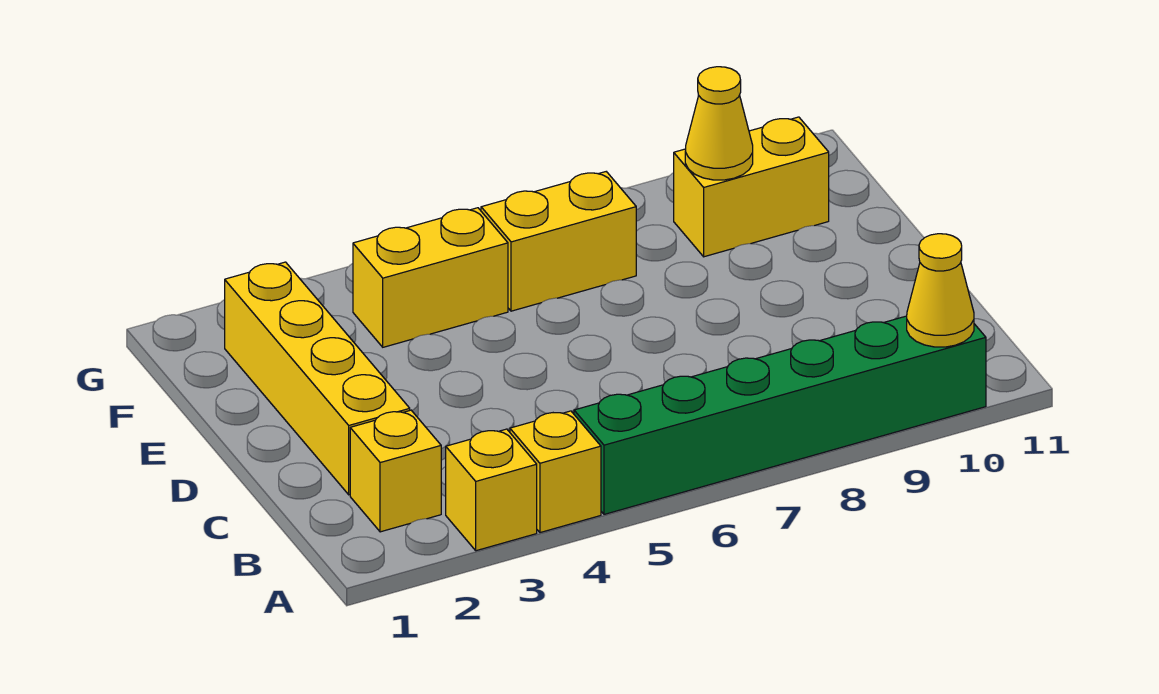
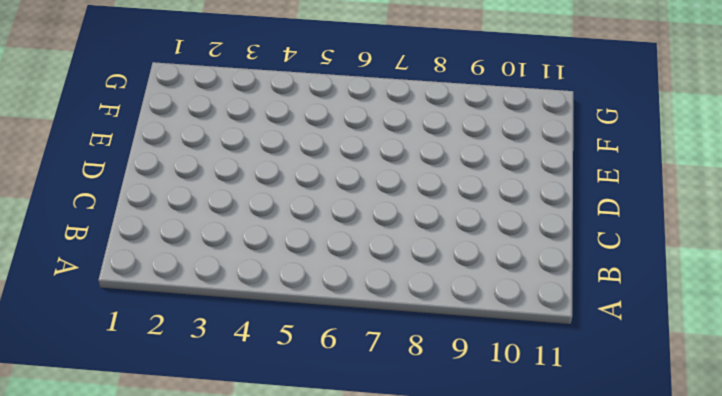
none -> yellow 1x1 brick [446,429,537,551]
none -> yellow 1x1 brick [510,411,601,533]

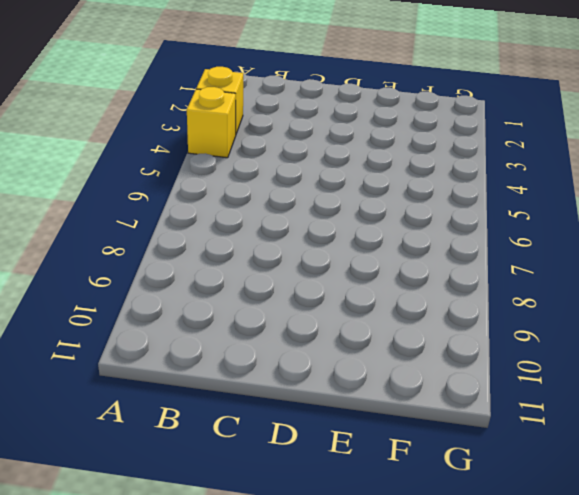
none -> green 1x6 brick [574,316,986,514]
none -> yellow 1x1 brick [350,410,441,532]

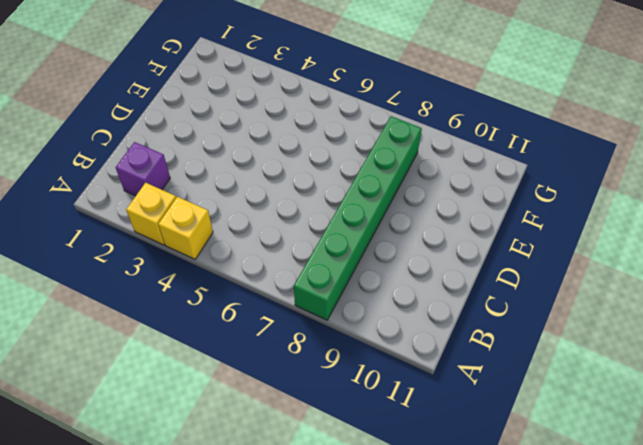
green 1x6 brick [294,116,422,320] -> green 1x6 brick turned to [574,316,986,514]
purple 1x1 brick [116,142,170,196] -> yellow 1x1 brick [350,410,441,532]
none -> yellow 1x4 brick [225,262,410,495]
none -> yellow 1x2 brick [353,208,508,347]

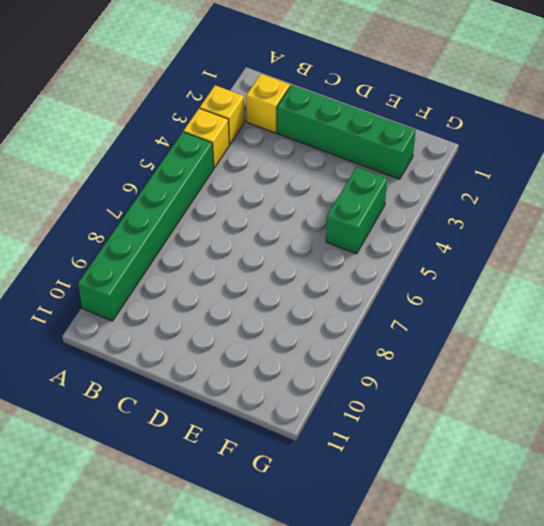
green 1x4 brick [277,85,416,179] -> yellow 1x4 brick [225,262,410,495]
green 1x2 brick [326,167,387,254] -> yellow 1x2 brick [353,208,508,347]
none -> yellow 1x2 brick [481,172,636,311]
none -> yellow 1x2 brick [674,117,829,257]

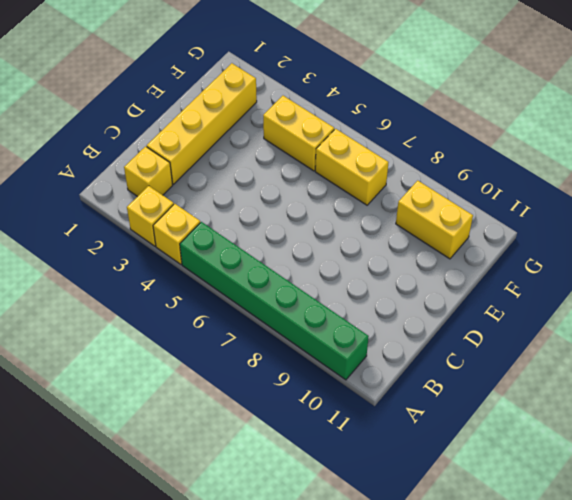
none -> yellow 1x1 cone [907,234,974,347]
none -> yellow 1x1 cone [685,67,753,180]

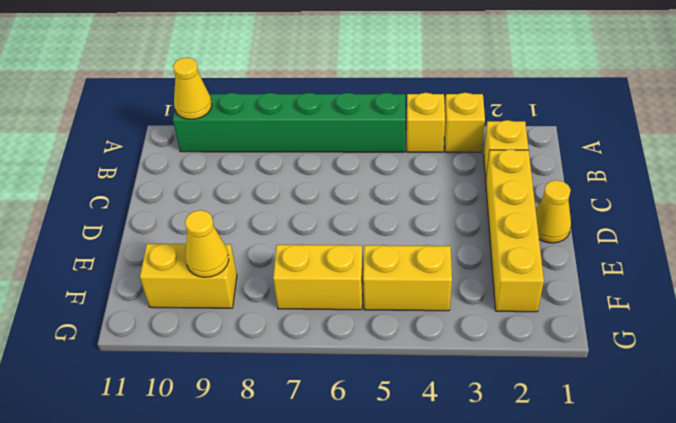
yellow 1x1 cone [536,180,571,243] -> none

